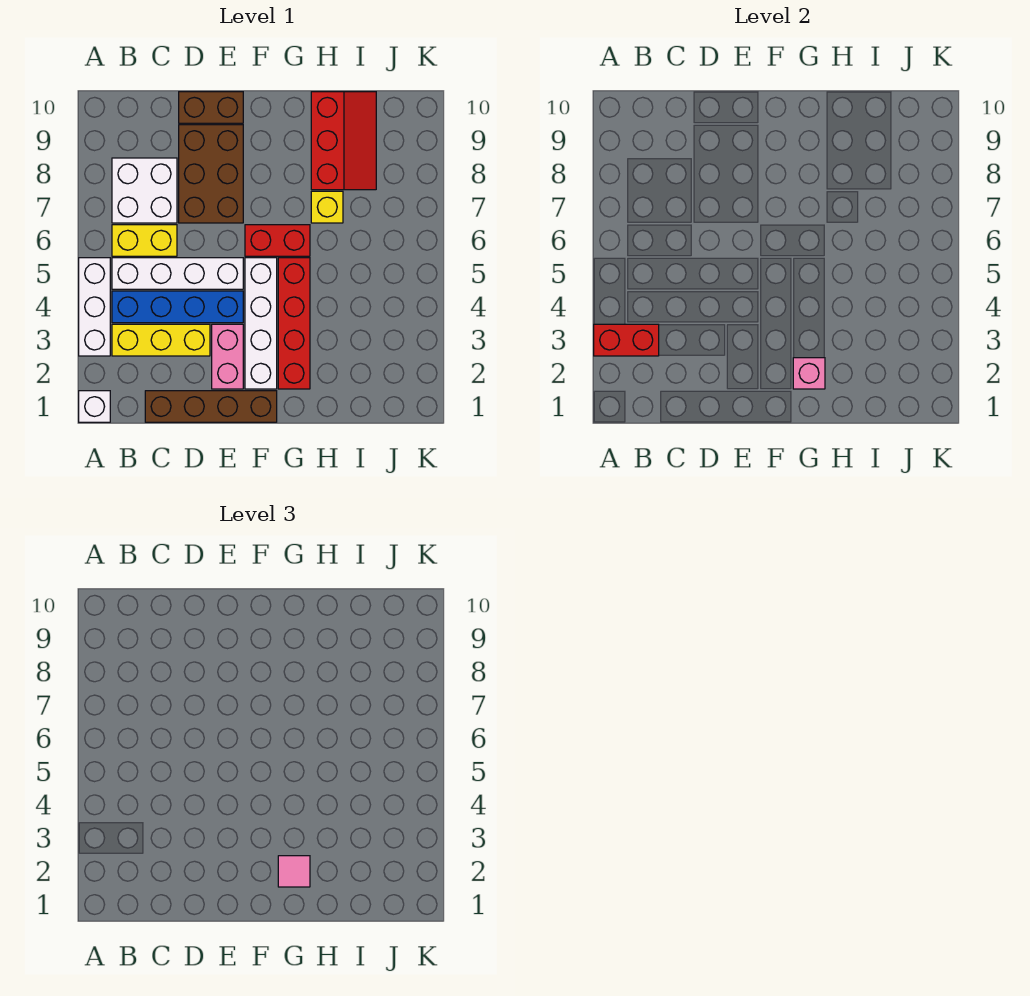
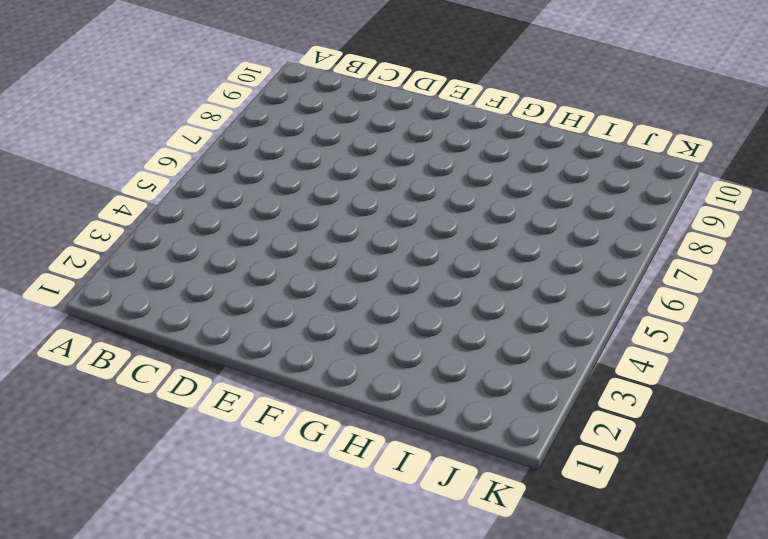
none -> white 1x1 brick [79,391,110,422]
none -> white 1x3 brick [79,258,110,356]
none -> yellow 1x3 brick [112,324,210,356]

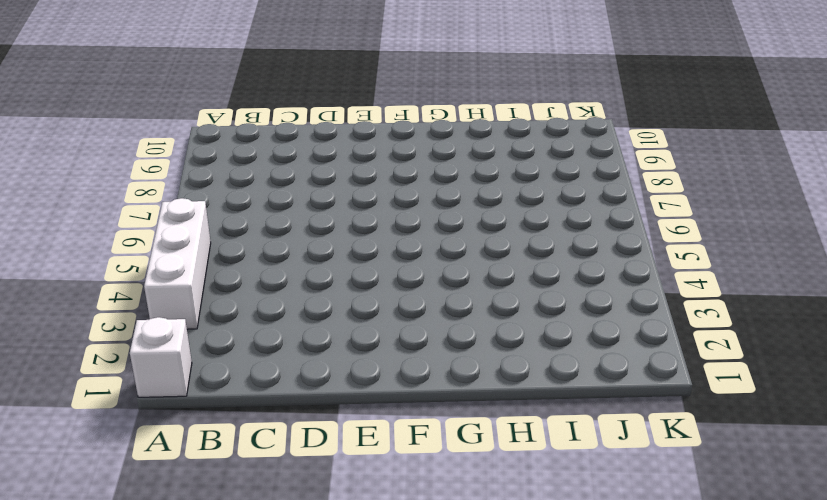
none -> yellow 1x3 brick [112,324,210,356]
none -> blue 1x4 brick [112,291,243,323]
none -> white 1x4 brick [112,258,243,289]

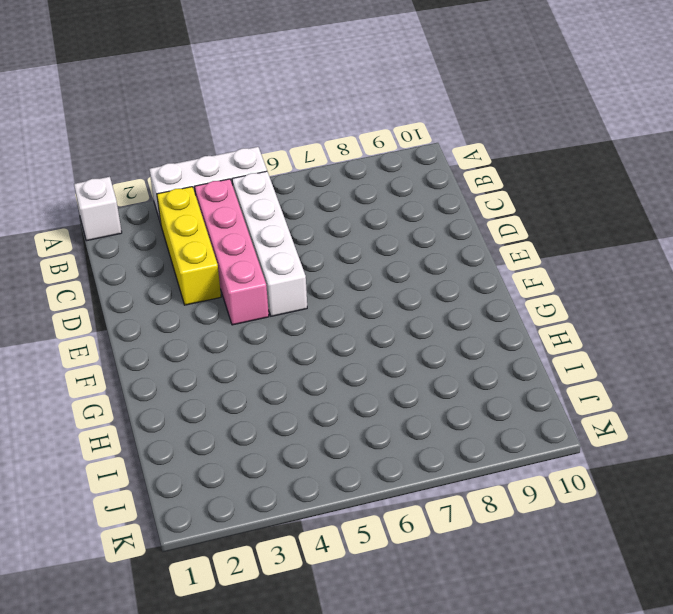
pink 1x4 brick [195,179,269,325] -> blue 1x4 brick [112,291,243,323]
none -> yellow 1x2 brick [112,225,177,256]
none -> white 2x2 brick [112,158,177,223]
none -> brown 1x4 brick [145,391,277,422]

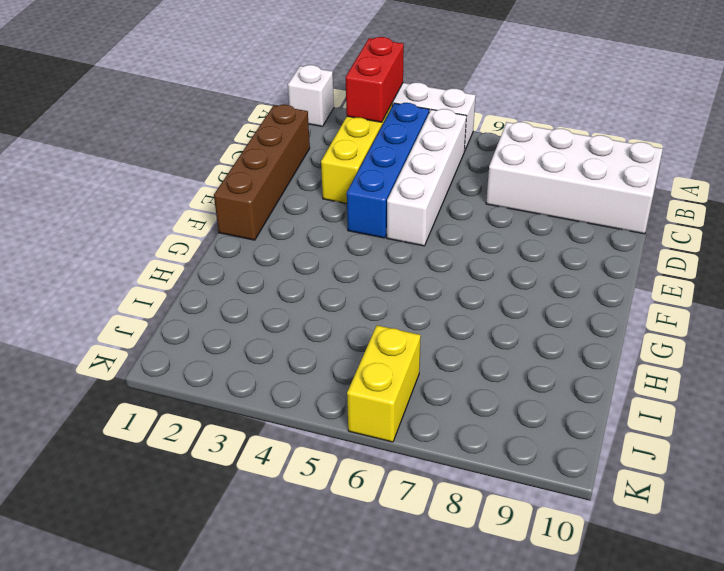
white 2x4 brick [486,122,663,234] -> white 2x2 brick [112,158,177,223]
yellow 1x2 brick [347,325,421,442] -> yellow 1x2 brick moved to [112,225,177,256]
none -> brown 2x3 brick [179,125,243,223]
none -> brown 1x2 brick [179,92,243,123]
none -> pink 1x2 brick [212,324,243,389]

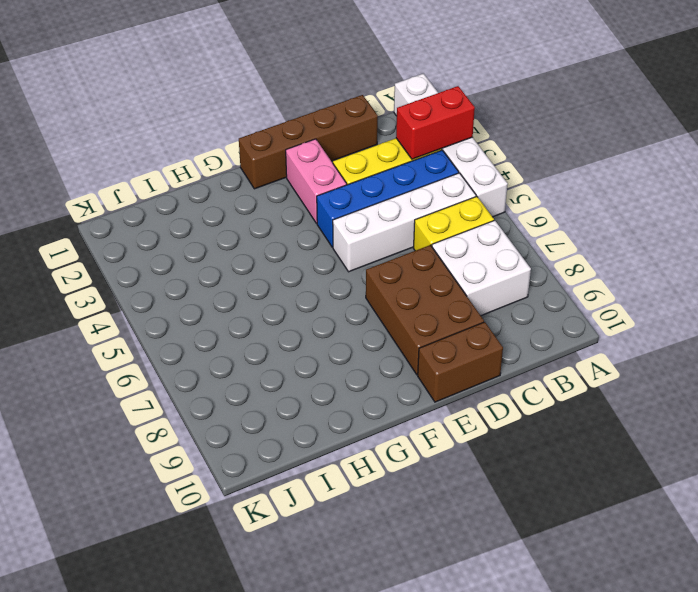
none -> white 1x4 brick [245,258,277,389]
none -> red 1x2 brick [245,225,310,256]
none -> red 1x4 brick [278,258,310,389]

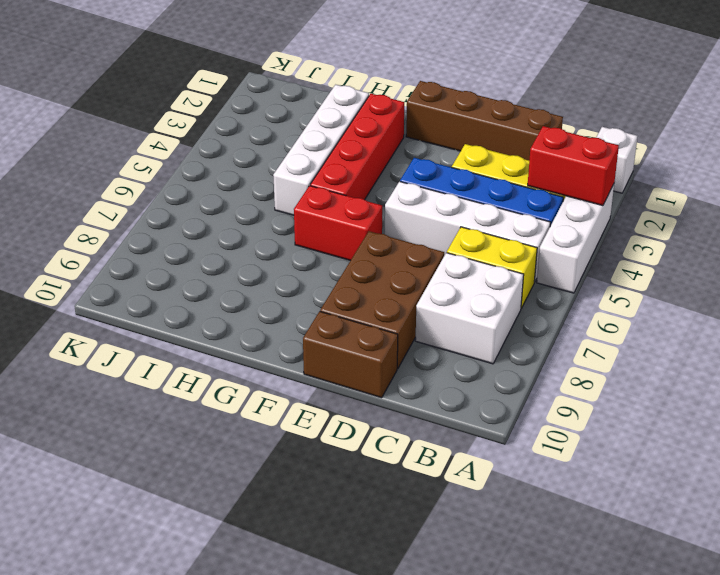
white 1x4 brick [273,85,369,215] -> white 1x4 brick moved to [245,258,277,389]
none -> pink 1x2 brick [212,324,243,389]
none -> yellow 1x1 brick [311,191,343,223]
none -> red 2x3 slope [311,92,376,190]

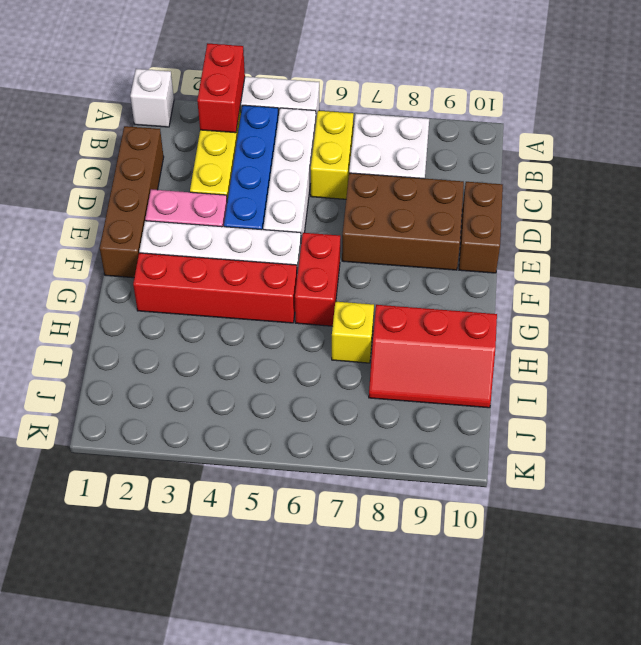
none -> pink 1x1 brick [793,358,825,389]
none -> pink 1x1 tile [278,856,310,887]

